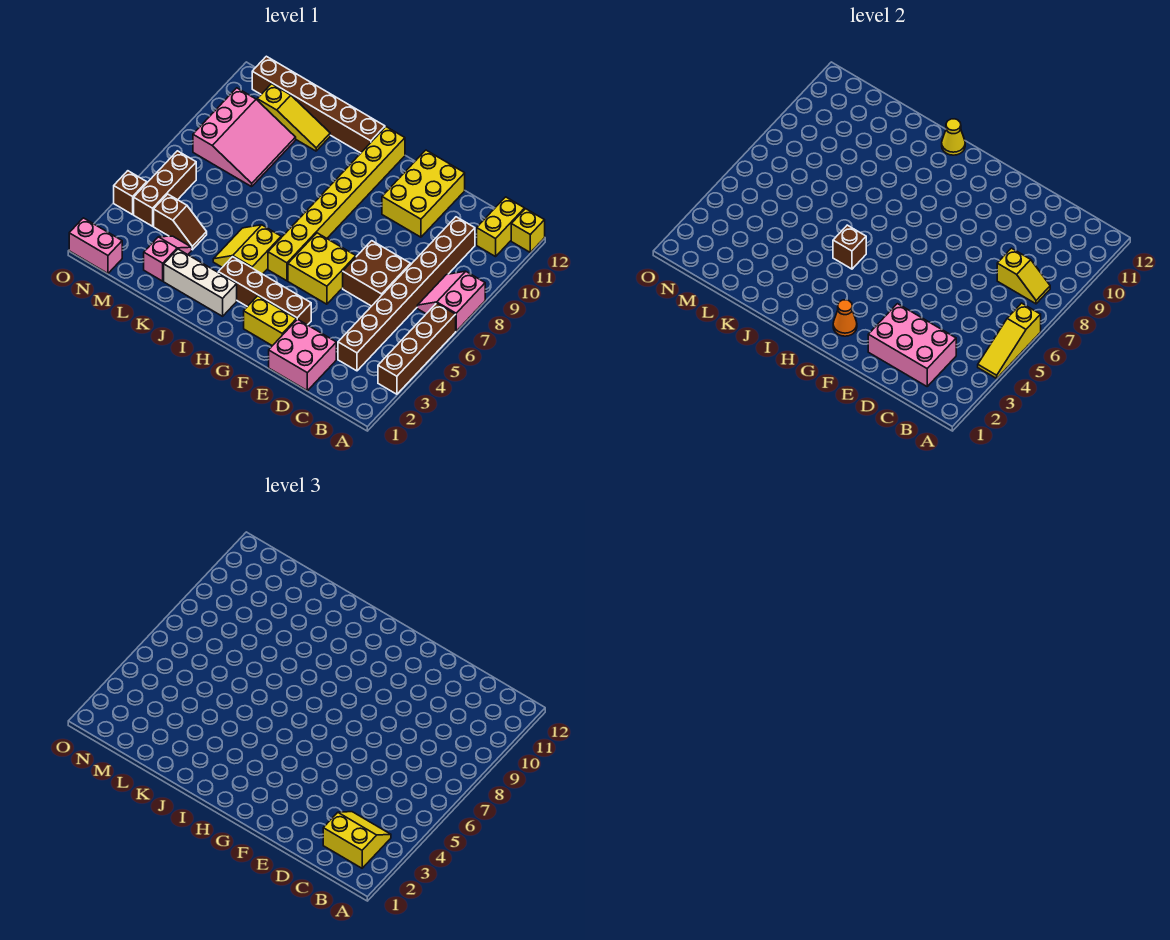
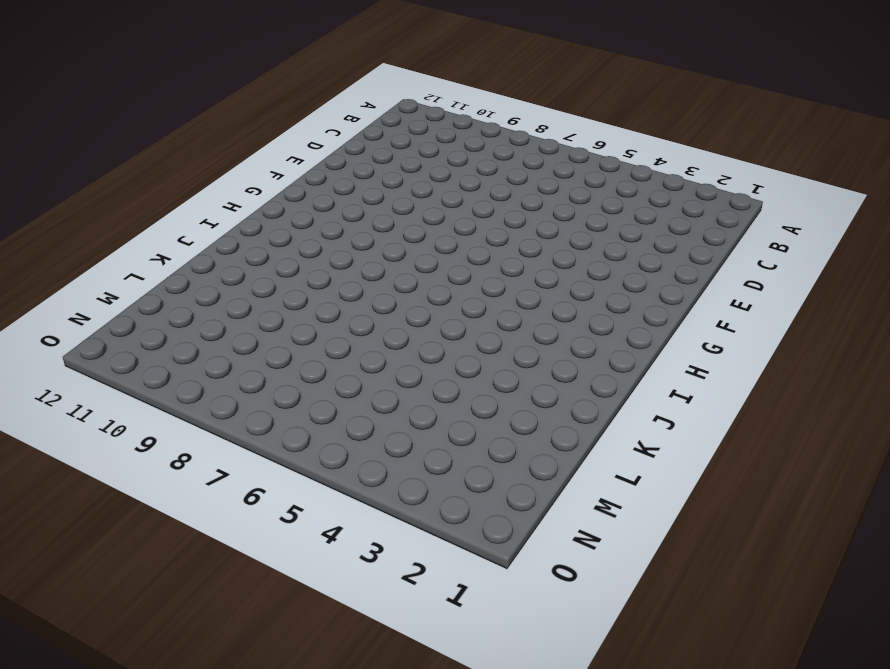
none -> brown 1x4 brick [378,303,456,394]
none -> pink 2x2 slope [417,271,485,331]
none -> yellow 1x1 brick [511,209,545,252]

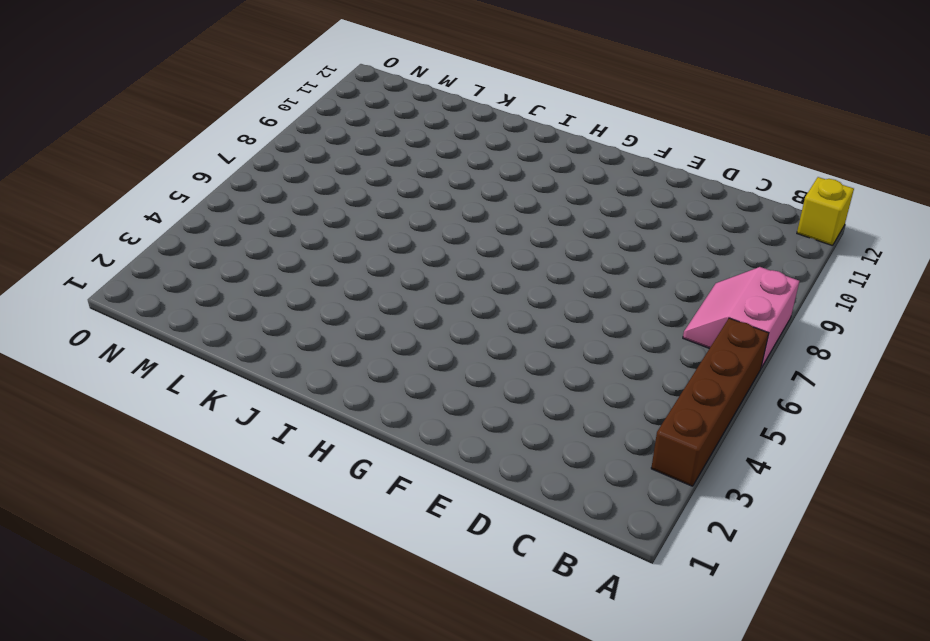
none -> yellow 1x2 brick [477,197,525,257]
none -> brown 1x8 brick [338,217,475,371]
none -> pink 2x2 brick [269,319,336,391]

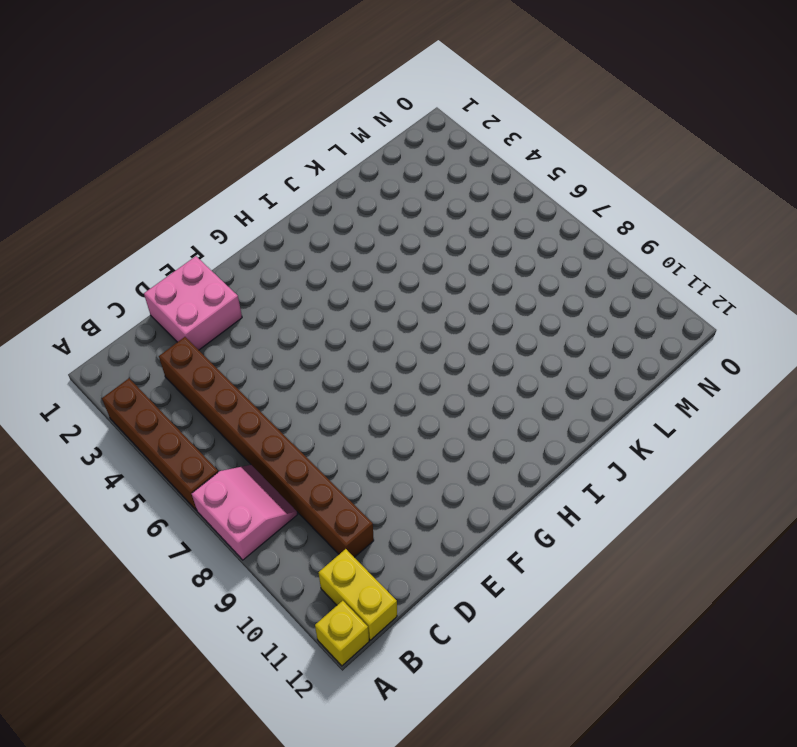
none -> brown 2x2 brick [343,241,411,306]
none -> yellow 2x3 brick [382,150,465,237]
none -> yellow 1x2 brick [244,296,297,346]

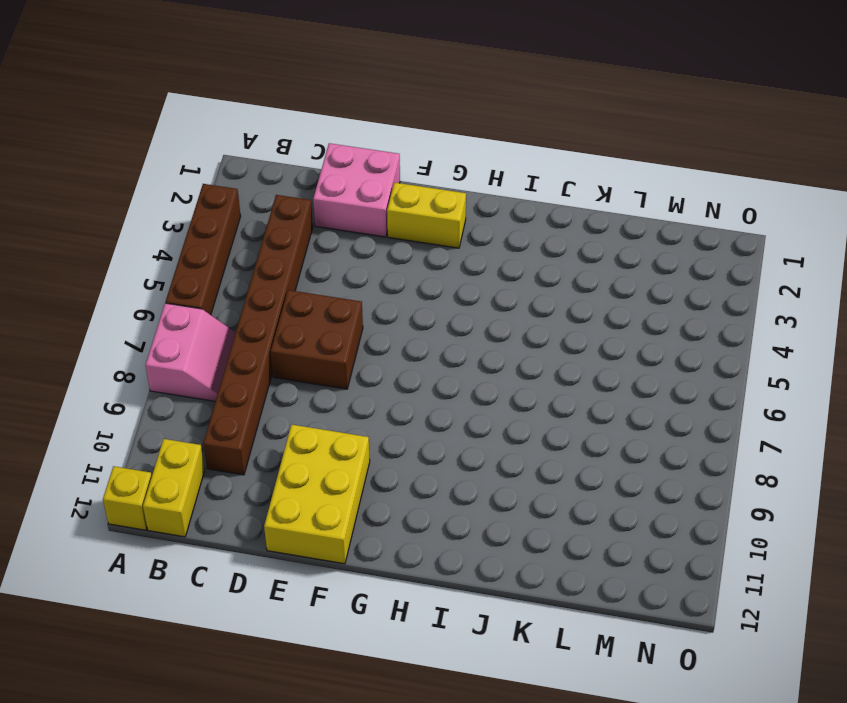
none -> brown 1x4 brick [218,257,311,325]
none -> yellow 2x2 brick [288,233,356,304]
none -> yellow 1x8 brick [268,127,405,281]

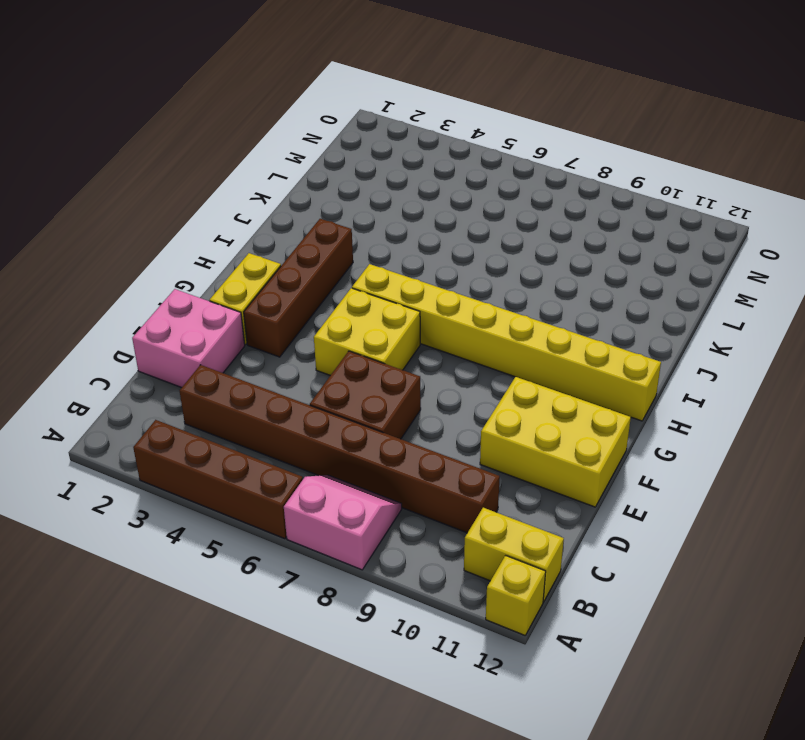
none -> white 1x3 brick [164,249,237,316]
none -> yellow 2x2 slope [213,225,281,274]
none -> brown 1x6 brick [252,56,385,153]

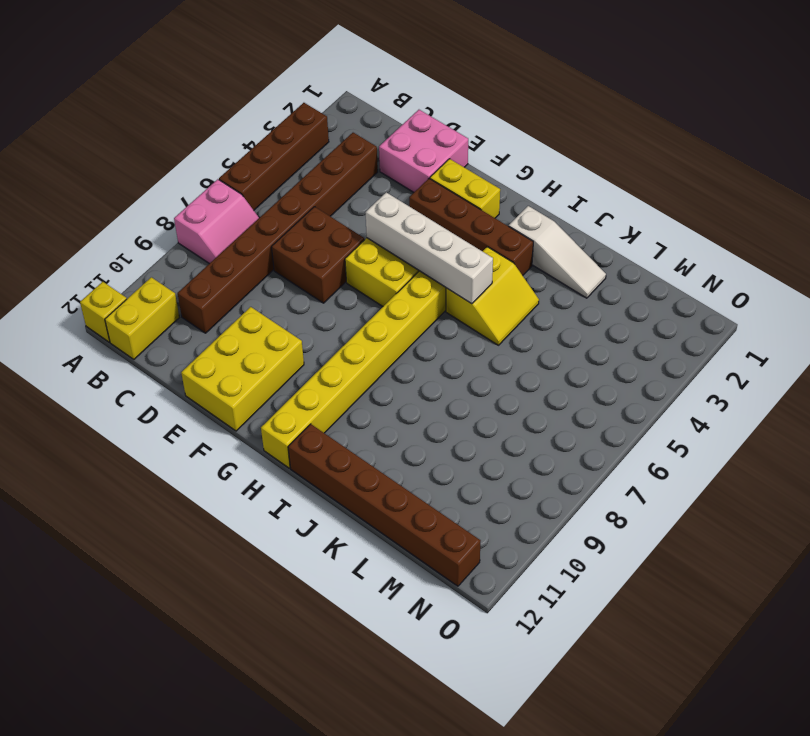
white 1x4 brick [365,192,493,304] -> brown 1x1 brick [833,225,866,269]
white 1x3 slope [509,206,606,298] -> white 1x3 brick [164,249,237,316]
none -> yellow 1x3 slope [257,84,330,151]
none -> pink 1x2 slope [144,236,192,281]
none -> brown 1x2 slope [154,194,207,250]

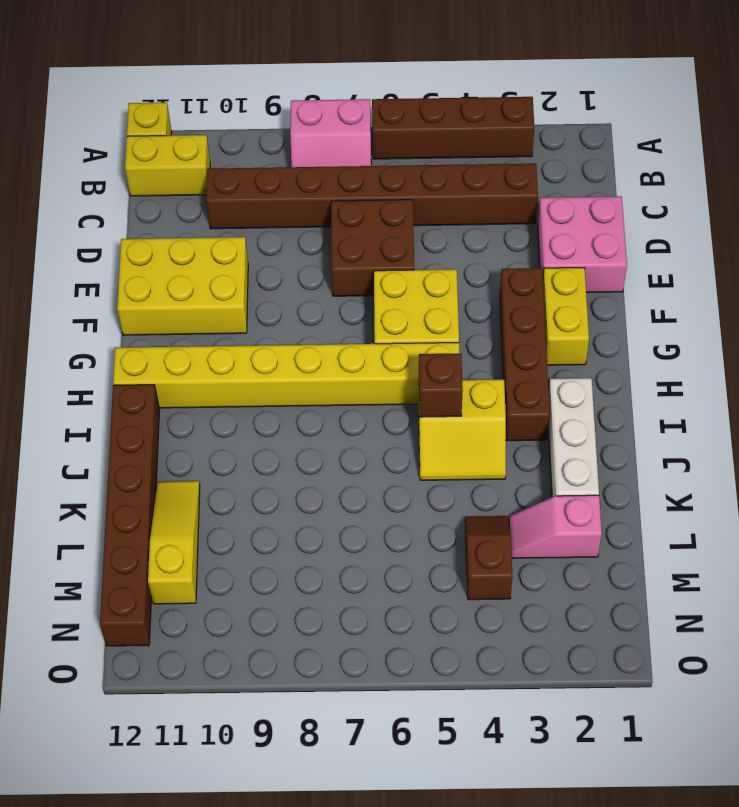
none -> pink 3x3 slope [193,88,296,187]
none -> pink 1x2 brick [69,218,122,273]
none -> brown 1x3 brick [134,151,196,226]

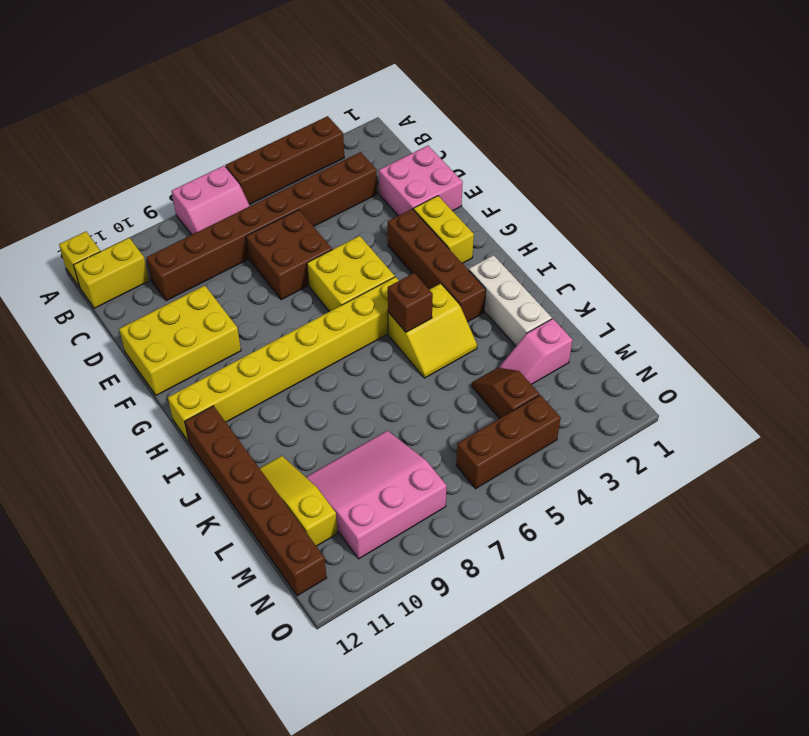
none -> pink 1x2 brick [69,218,122,273]
none -> brown 1x1 brick [114,171,147,215]
none -> yellow 1x3 slope [978,303,1041,378]

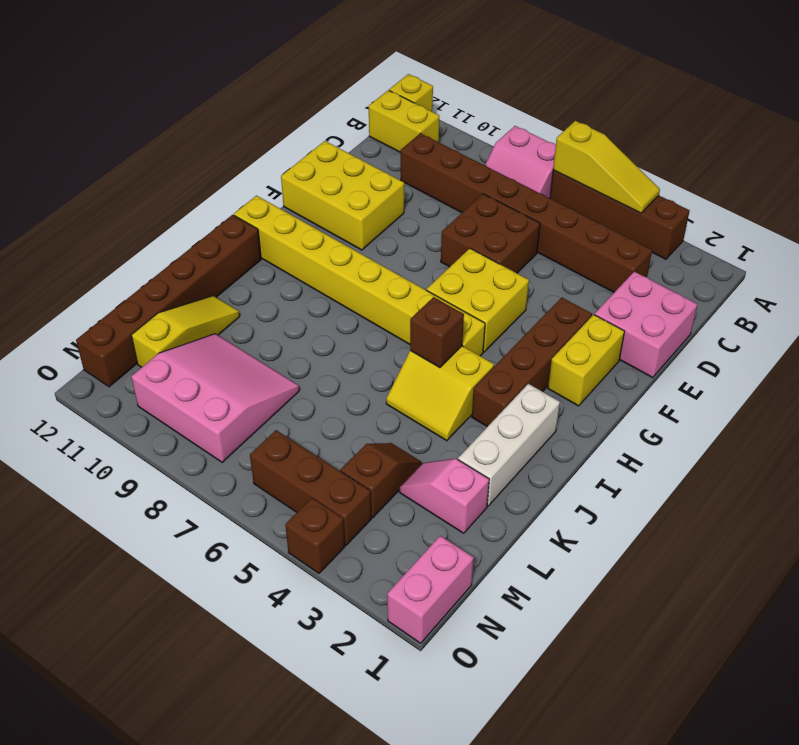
none -> yellow 1x2 slope [997,248,1050,304]
none -> pink 2x3 brick [868,304,956,386]
none -> orange 1x1 cone [833,300,857,336]

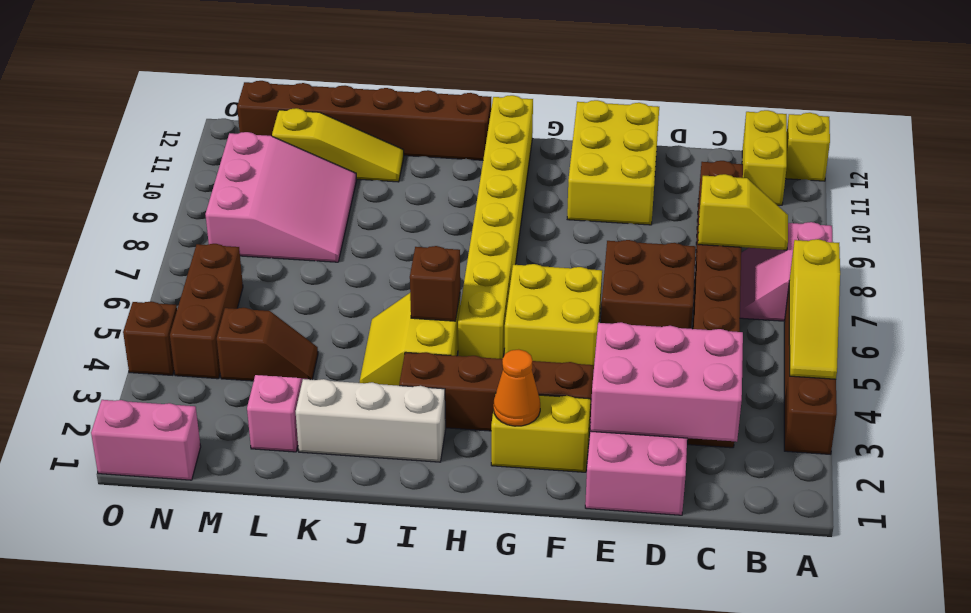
none -> yellow 1x1 cone [942,119,965,155]
none -> yellow 2x2 slope [323,812,391,868]

